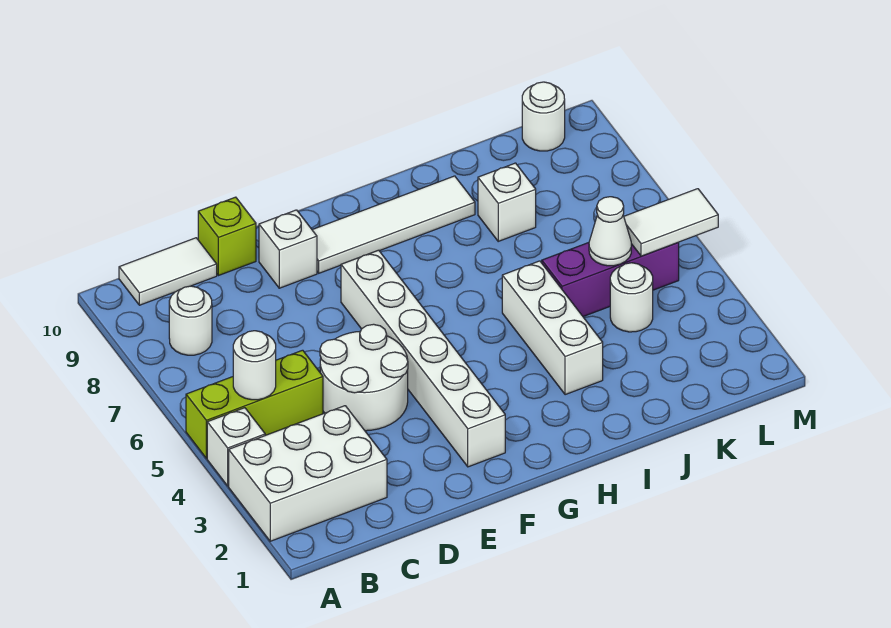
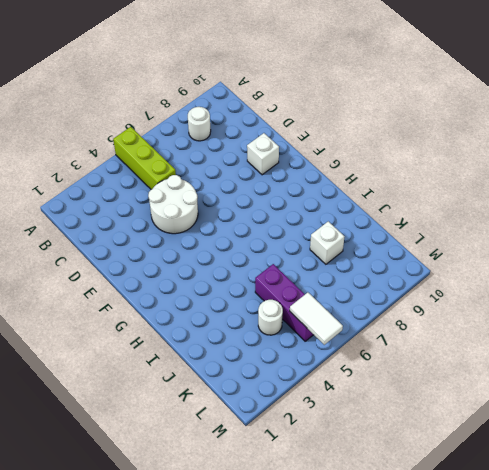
none -> white 2x3 brick [229,406,387,541]
none -> white 1x1 brick [207,408,265,486]
none -> white 1x2 tile [119,238,217,305]

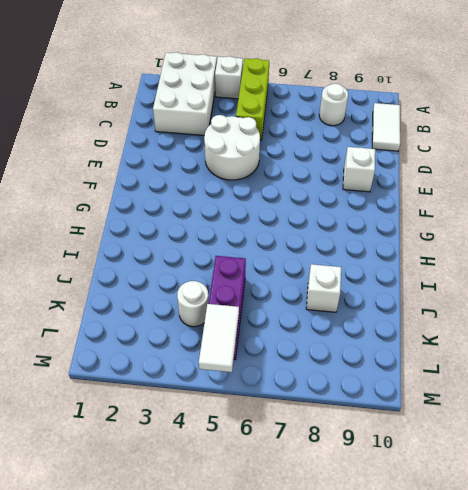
none -> lime 1x1 brick [198,197,256,276]
none -> white 1x6 brick [341,250,505,467]
none -> white 1x4 tile [313,176,475,273]

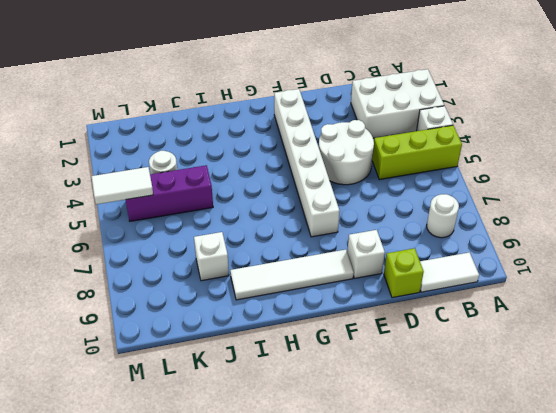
none -> white 1x3 brick [502,261,603,395]
none -> white 1x1 round brick [522,82,565,151]
none -> white 1x1 round brick [233,331,276,400]

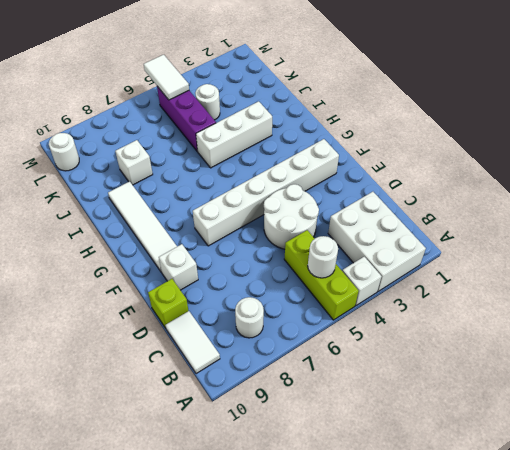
none -> white 1x1 cone [589,197,631,266]

